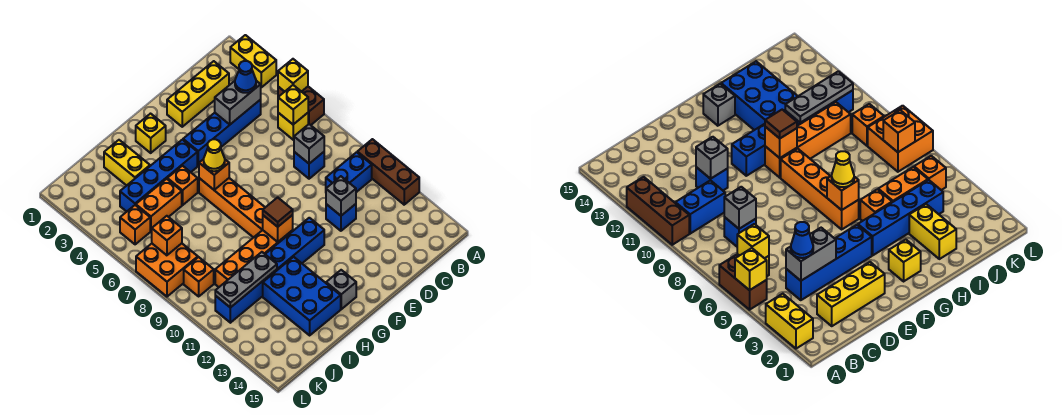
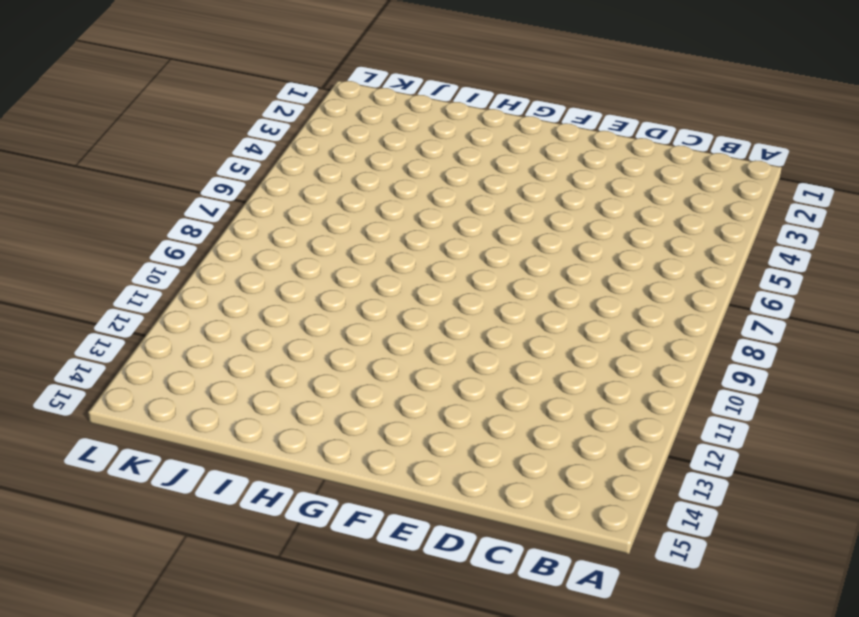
none -> yellow 1x2 brick [230,35,276,87]
none -> brown 1x2 brick [278,87,324,125]
none -> brown 1x3 brick [357,139,419,205]
none -> yellow 1x1 brick [278,113,308,140]

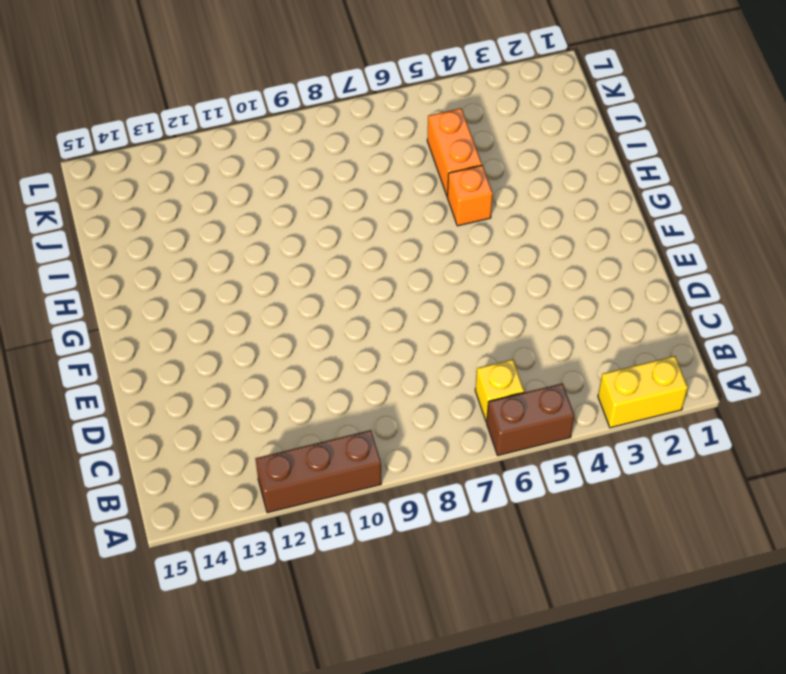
none -> blue 1x2 brick [326,152,372,192]
none -> yellow 1x3 brick [167,61,229,127]
none -> blue 1x4 brick [183,100,261,166]
none -> blue 1x1 brick [294,152,324,179]

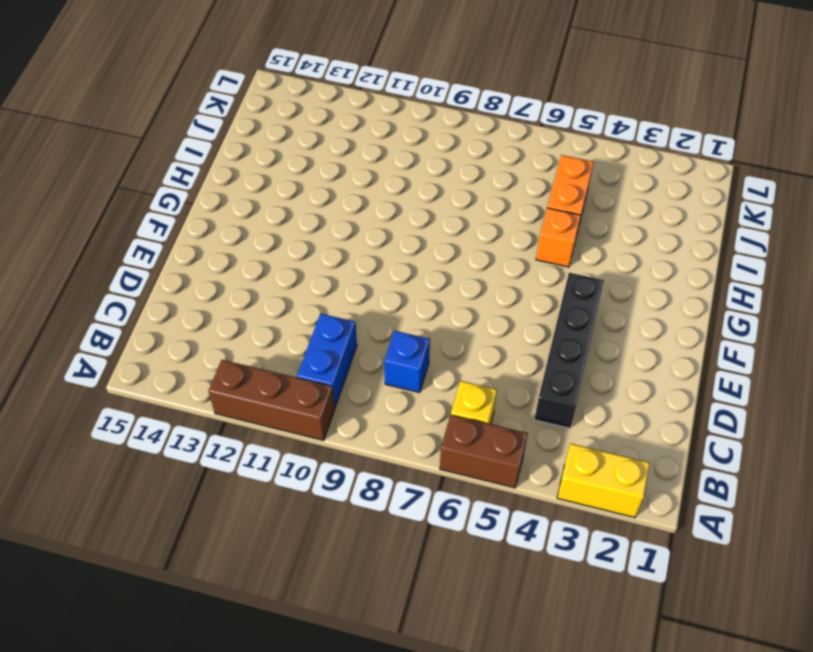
black 1x4 brick [534,273,604,428] -> blue 1x4 brick [183,100,261,166]
none -> yellow 1x3 brick [167,61,229,127]
none -> blue 1x1 brick [326,204,356,231]
none -> blue 1x6 brick [215,218,324,323]
none -> yellow 1x1 brick [136,114,166,153]

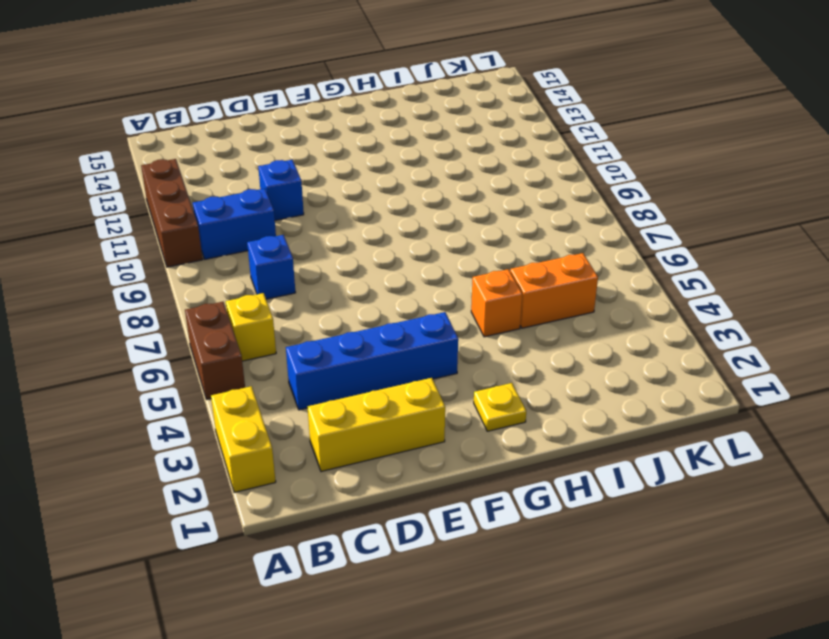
yellow 1x1 plate [474,383,526,431] -> yellow 1x1 brick [136,114,166,153]
none -> blue 1x6 brick [215,218,324,323]
none -> blue 1x4 brick [120,140,197,212]
none -> orange 1x4 brick [199,178,265,238]
none -> orange 1x4 brick [215,230,293,287]

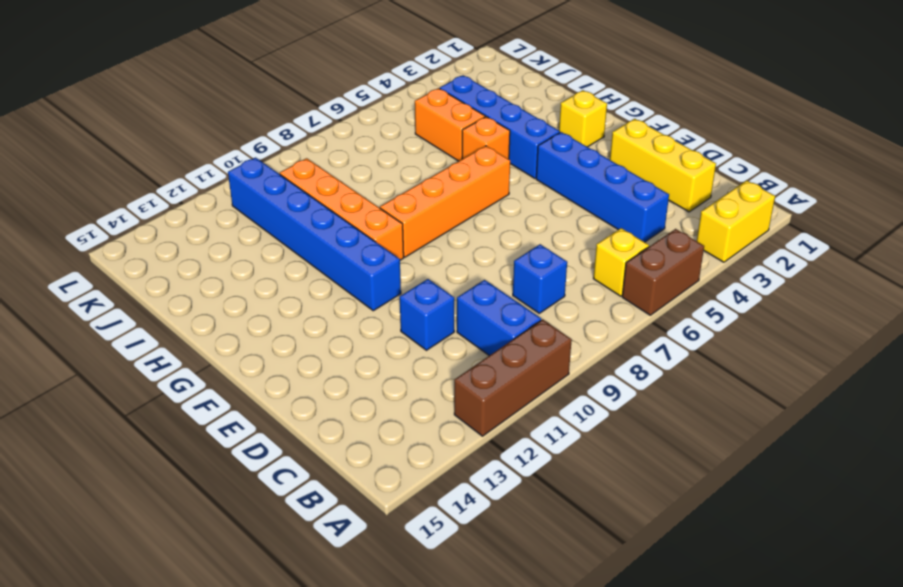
none -> grey 1x1 brick [326,270,356,309]
none -> blue 2x3 brick [263,257,341,335]
none -> yellow 1x2 brick [104,140,150,186]
none -> orange 1x1 brick [120,205,150,244]

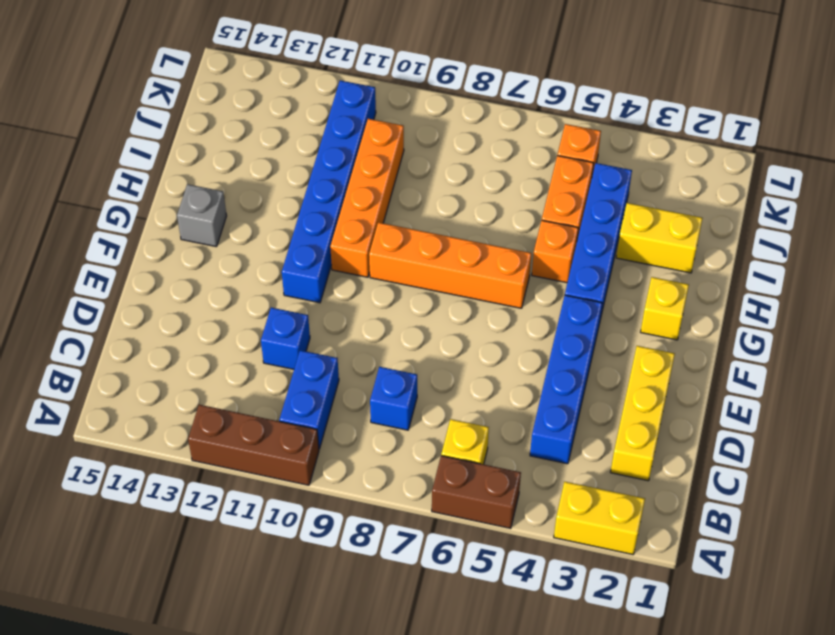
none -> blue 2x3 brick [263,257,341,335]
none -> orange 2x2 brick [136,243,198,297]
none -> orange 1x1 brick [184,257,214,296]
none -> yellow 1x1 brick [278,59,308,92]

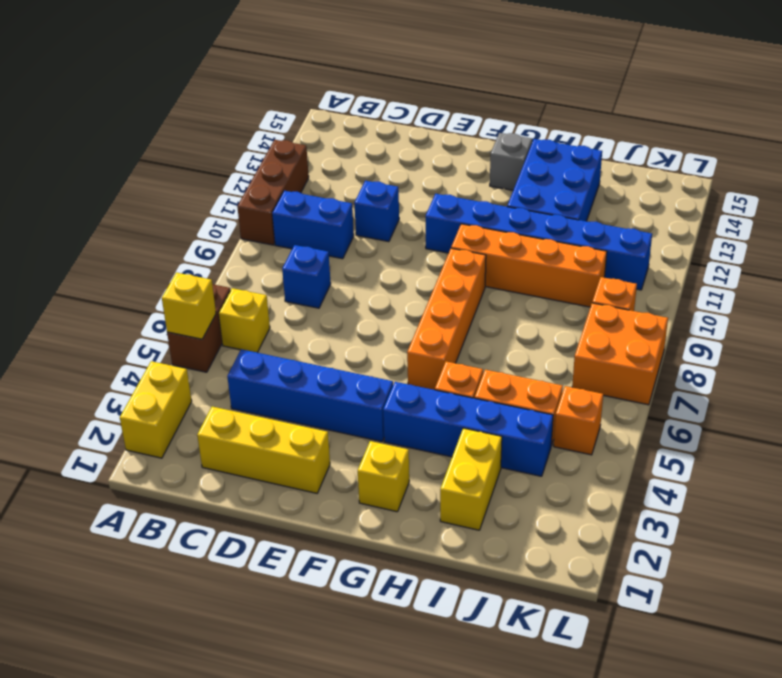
none -> yellow 1x1 brick [278,85,308,124]
none -> grey 1x2 brick [215,81,261,125]
none -> grey 1x1 brick [294,124,324,164]
none -> grey 1x1 brick [326,176,356,216]

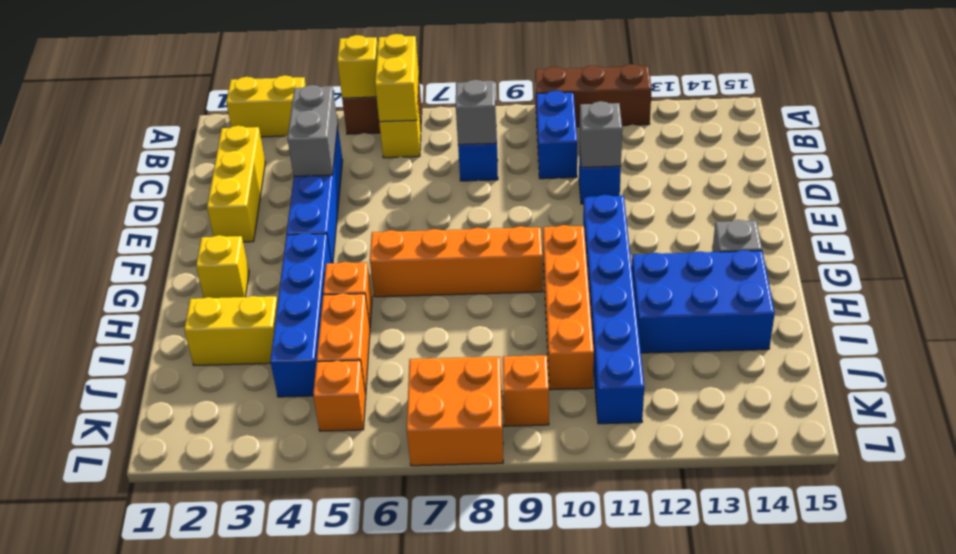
yellow 1x2 brick [375,34,419,122] -> yellow 1x1 brick [278,85,308,124]
none -> orange 1x1 brick [199,159,229,190]
none -> orange 1x1 brick [263,215,293,242]
none -> grey 1x3 plate [215,252,277,308]
none -> orange 1x1 brick [152,216,182,255]

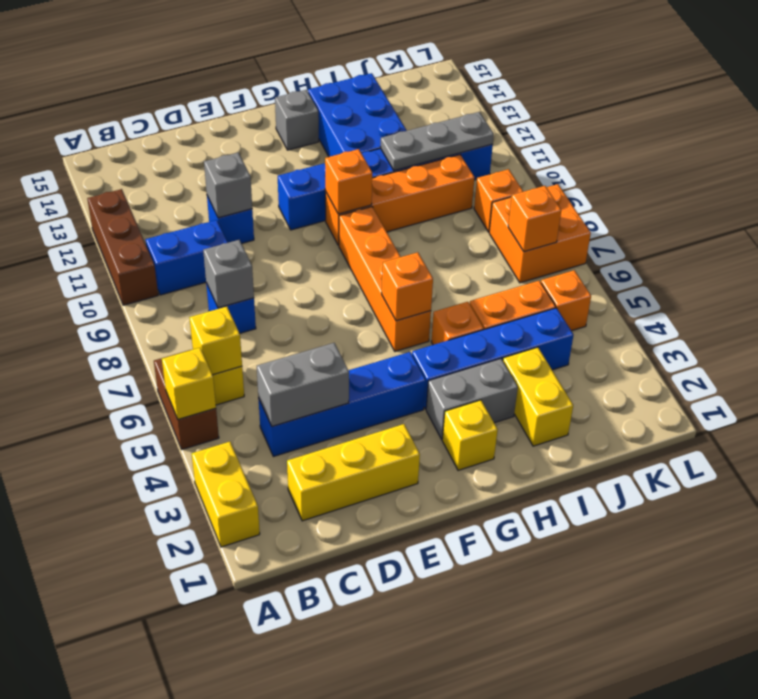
grey 1x2 brick [426,359,518,439] -> none
none -> blue 1x1 cone [235,61,256,93]
none -> yellow 1x1 cone [204,139,225,171]
none -> brown 1x1 tile [263,197,293,227]

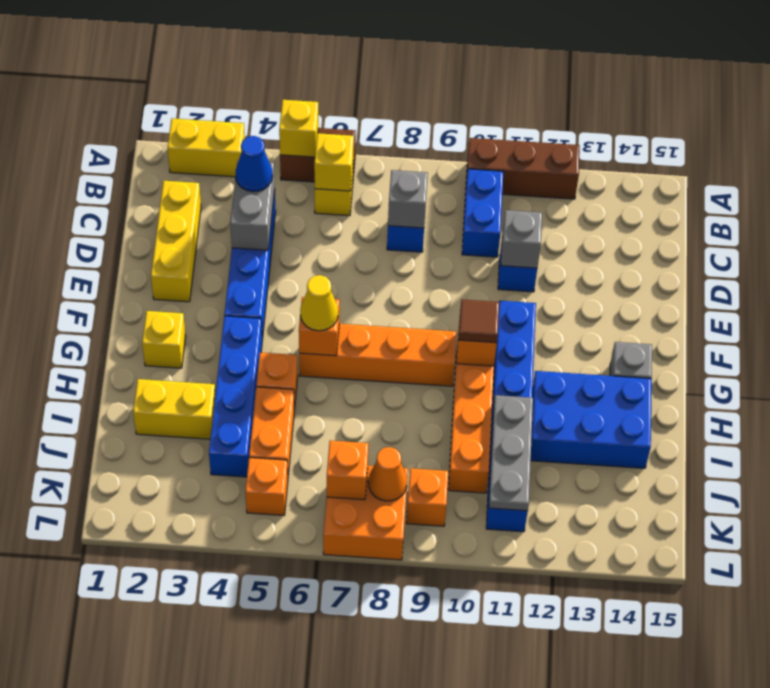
orange 1x1 cone [368,447,407,501] -> none

